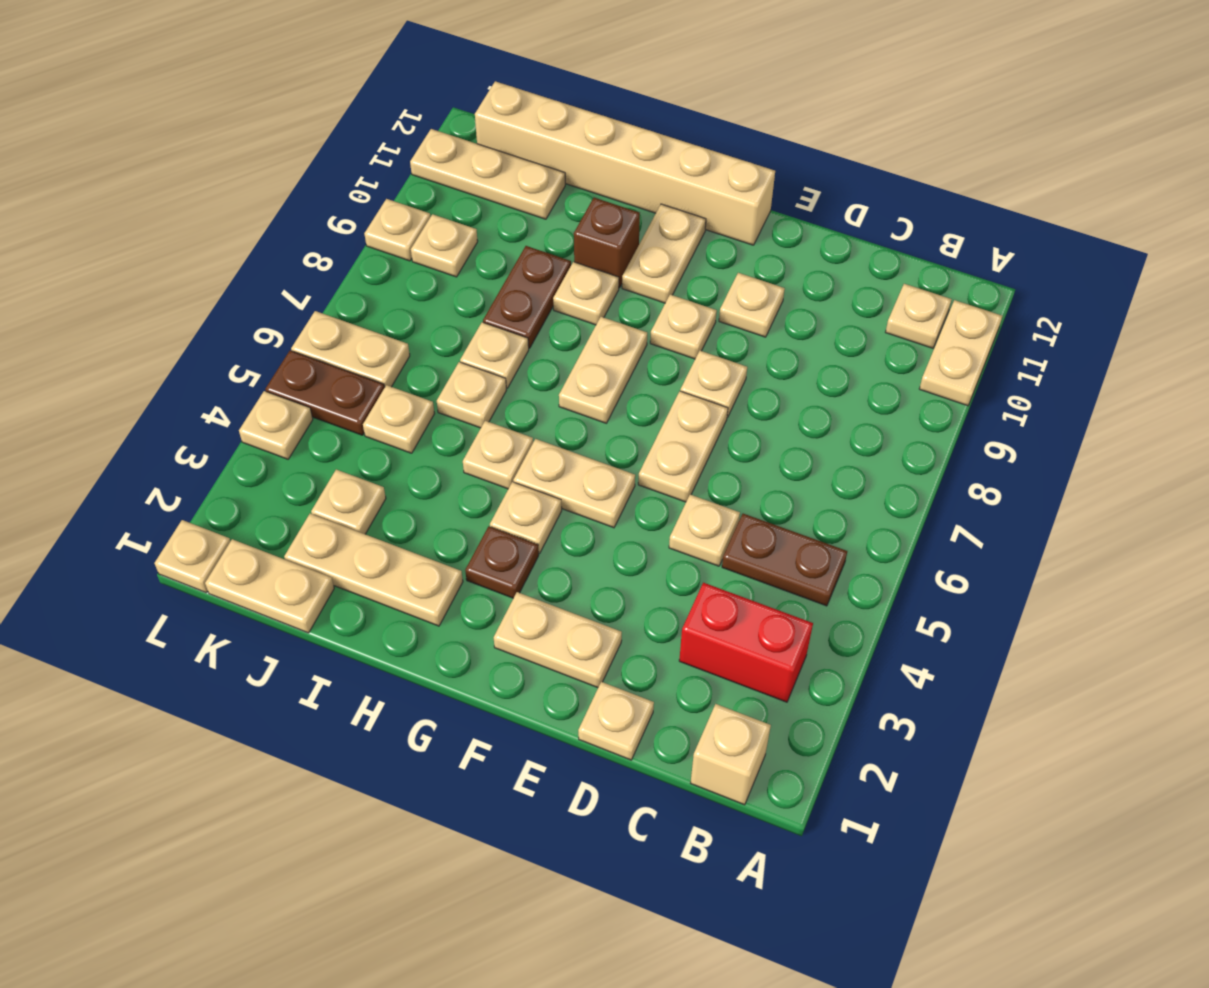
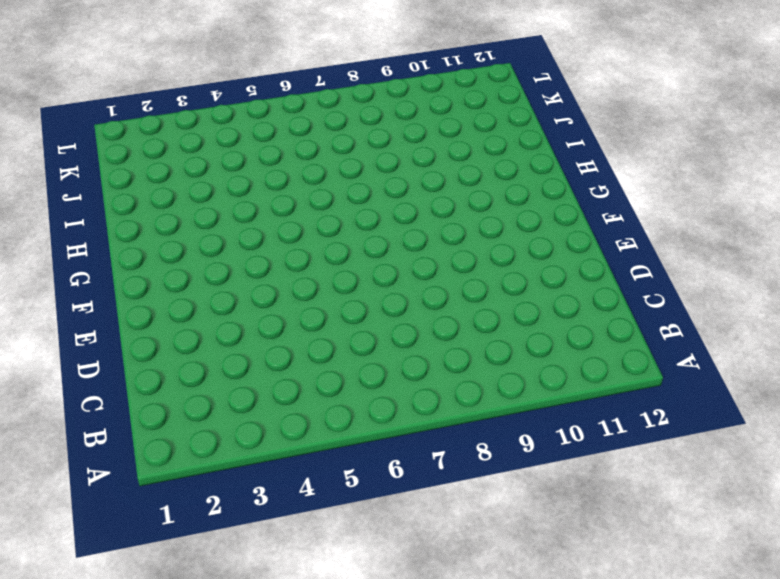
none -> tan 1x2 plate [919,300,1002,406]
none -> tan 1x1 brick [691,704,771,805]
none -> red 1x2 brick [679,583,813,702]
none -> brown 1x2 plate [722,514,847,606]

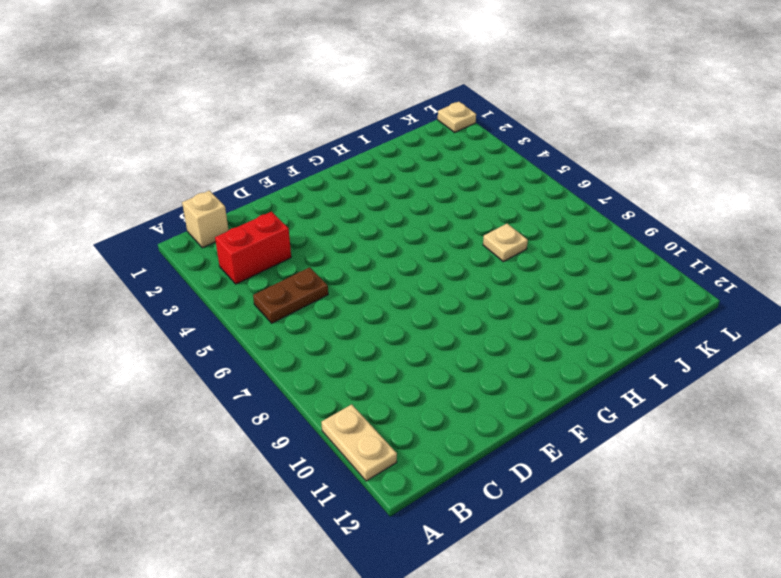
none -> tan 1x1 plate [886,284,952,348]
none -> tan 1x1 plate [578,682,654,760]
none -> tan 1x1 plate [669,495,740,566]
none -> tan 1x2 plate [494,592,622,688]

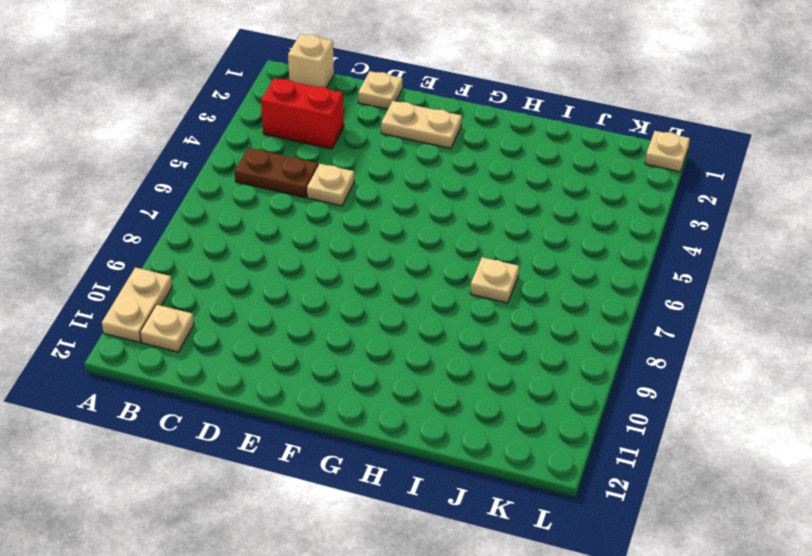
none -> tan 1x2 plate [638,391,728,502]
none -> tan 1x1 plate [680,351,747,418]
none -> tan 1x1 plate [719,273,785,337]
none -> tan 1x2 plate [513,439,635,528]

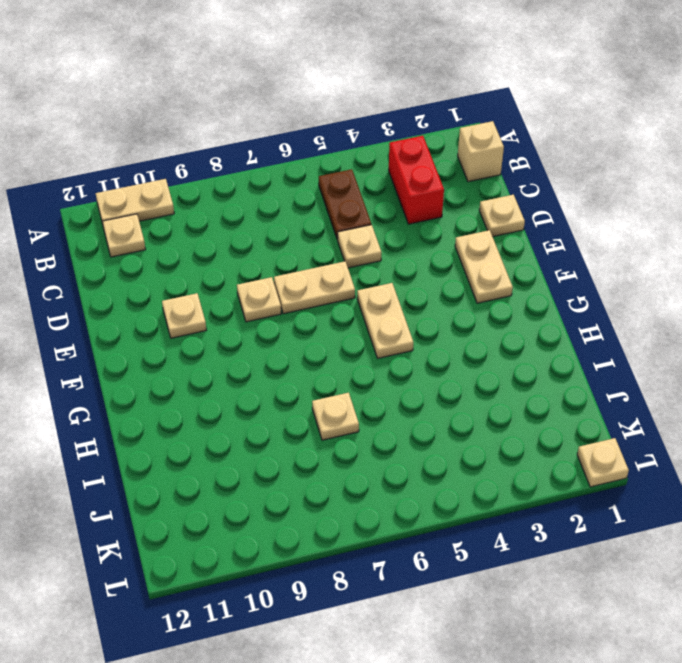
none -> tan 1x1 plate [650,295,717,359]
none -> tan 1x6 brick [475,81,775,245]
none -> brown 1x1 plate [465,526,539,598]
none -> tan 1x1 plate [490,482,562,553]

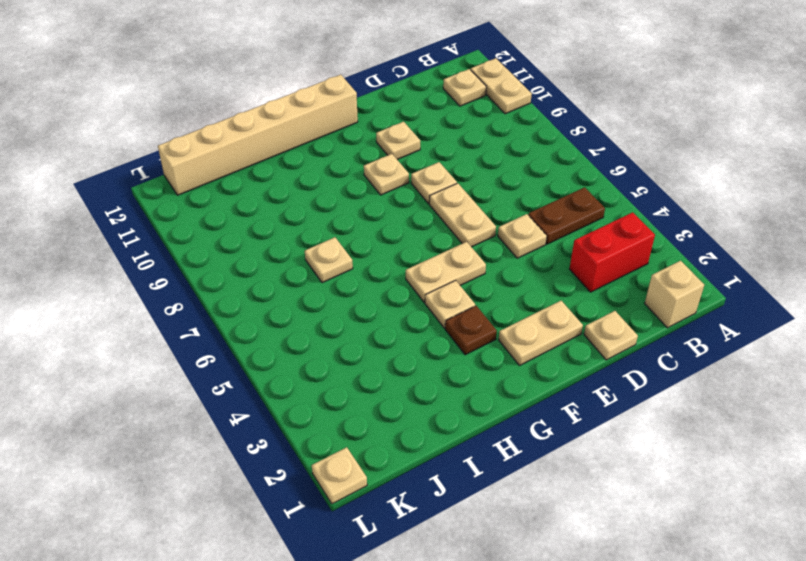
none -> tan 1x2 plate [559,317,647,423]
none -> tan 1x2 plate [622,204,706,303]
none -> tan 1x3 plate [284,514,463,626]
none -> tan 1x1 plate [463,421,533,489]

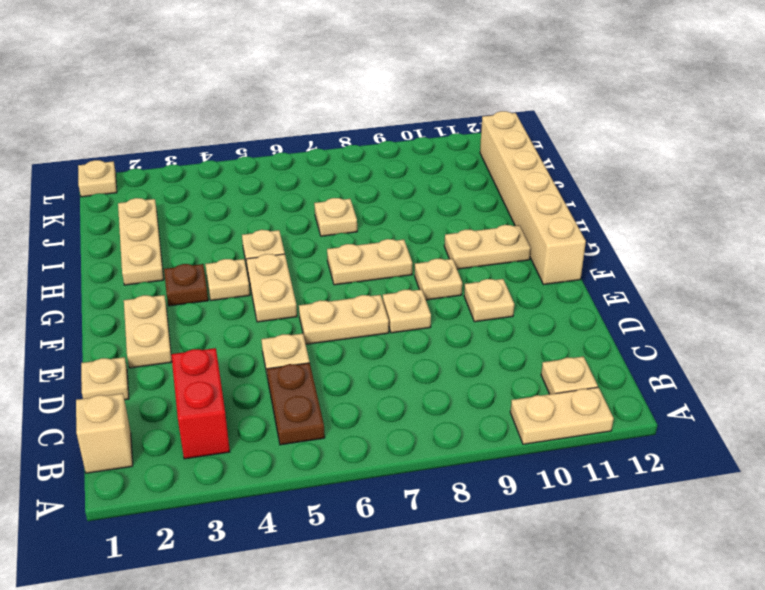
none -> tan 1x1 plate [553,262,619,325]
none -> brown 1x1 brick [574,198,640,288]
none -> tan 1x1 plate [437,362,506,428]
none -> brown 1x2 plate [483,246,571,348]

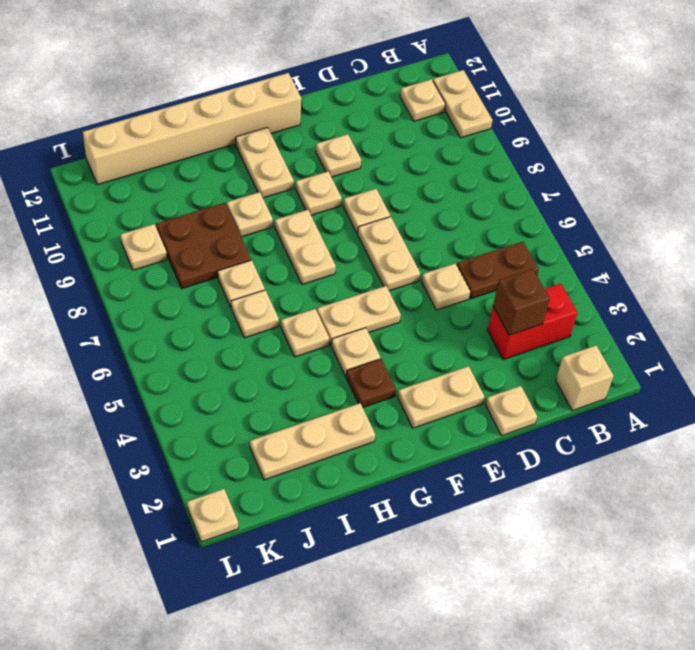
brown 1x1 brick [493,269,550,335] -> brown 1x1 brick moved to [574,198,640,288]
brown 2x2 plate [156,203,251,289] -> brown 1x2 plate [483,246,571,348]
none -> tan 1x2 plate [205,539,334,633]
none -> tan 1x1 plate [311,469,386,534]
none -> tan 1x1 plate [363,385,435,453]
none -> tan 1x3 plate [410,129,565,219]

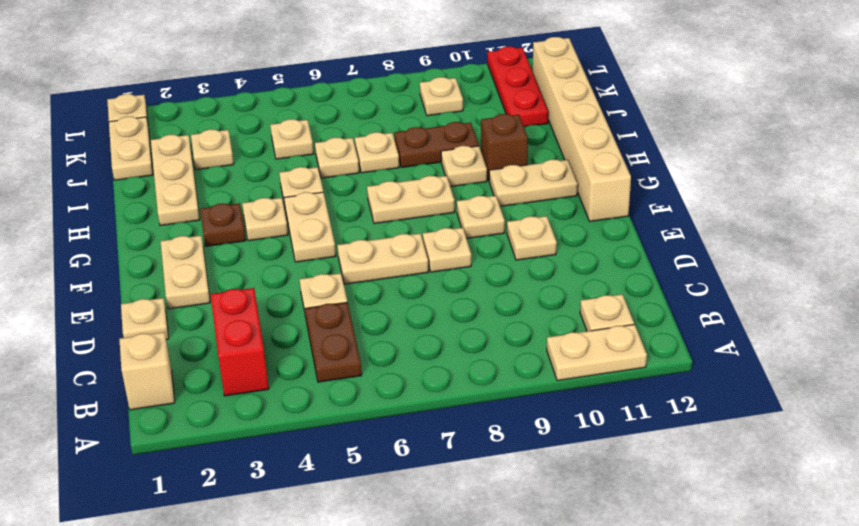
red 1x3 plate [487,47,548,127] -> tan 1x3 plate [410,129,565,219]
none -> brown 1x2 plate [265,350,385,435]
none -> tan 1x2 plate [291,311,410,387]
none -> tan 1x1 plate [239,391,313,459]
none -> tan 1x1 plate [364,199,430,261]

